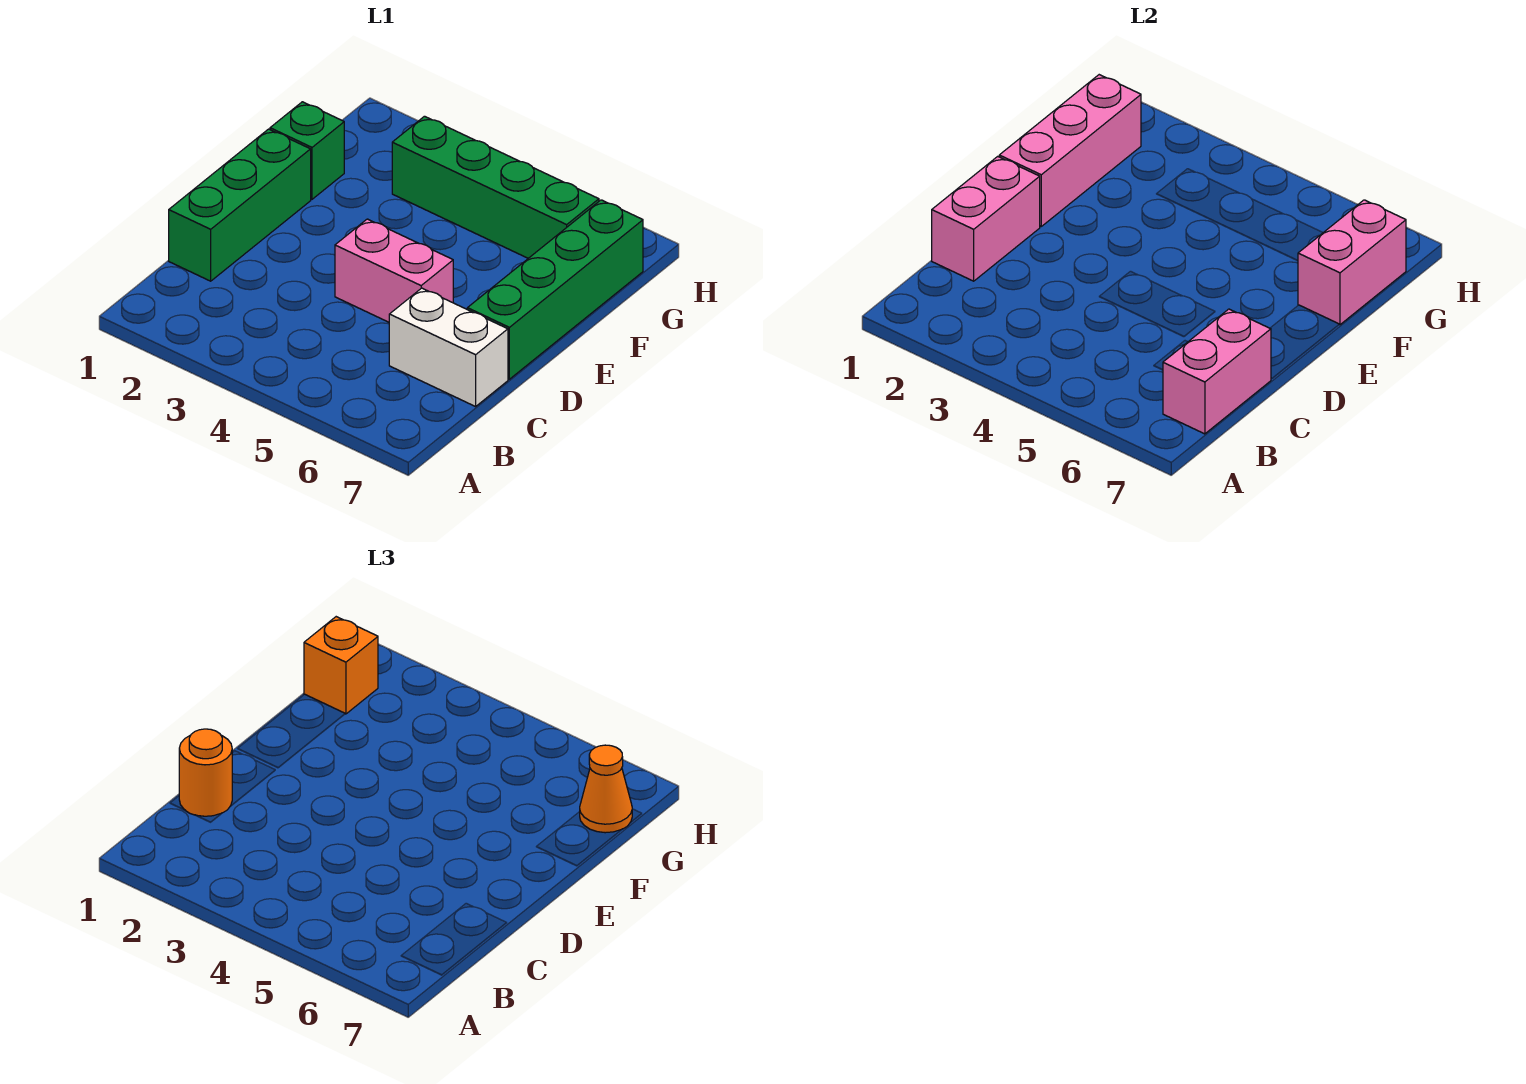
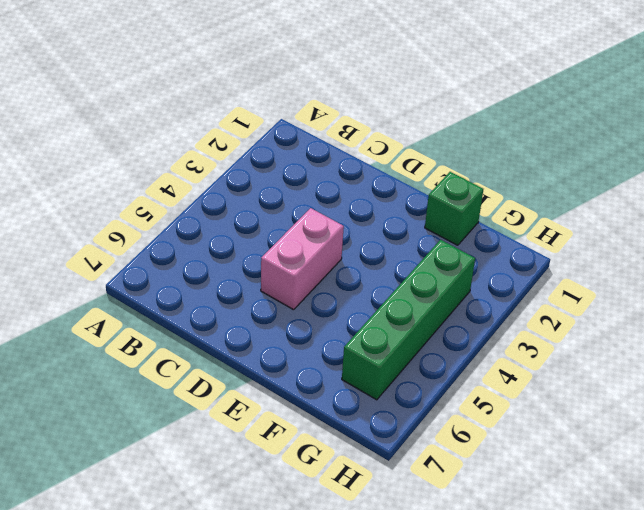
none -> green 1x3 brick [169,129,311,281]
none -> white 1x2 brick [389,288,508,407]
none -> green 1x4 brick [467,200,643,379]

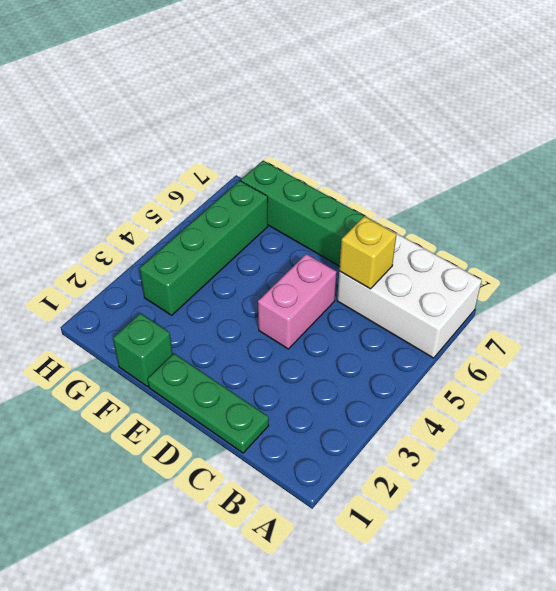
white 2x3 brick [337,226,482,358] -> white 1x2 brick [389,288,508,407]
green 1x3 plate [147,354,269,453] -> green 1x3 brick [169,129,311,281]
yellow 1x1 brick [339,216,397,289] -> none
none -> pink 1x2 brick [1163,309,1271,434]
none -> pink 1x2 brick [932,156,1040,281]
none -> pink 1x3 brick [999,75,1141,226]

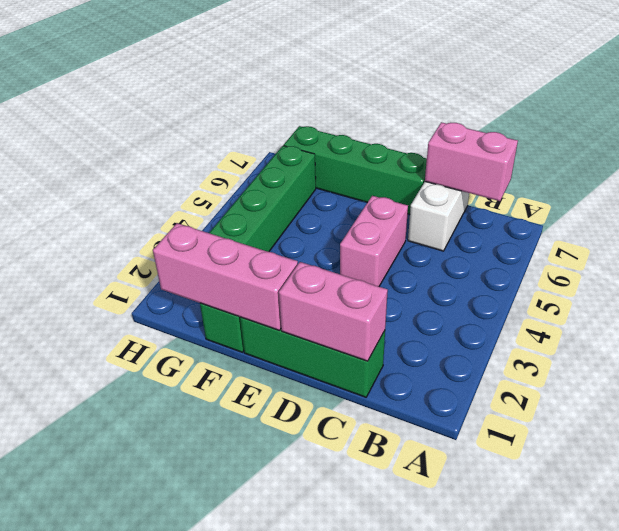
none -> pink 1x2 brick [1298,200,1406,325]
none -> orange 1x1 round brick [179,729,232,816]
none -> orange 1x1 brick [304,617,378,714]

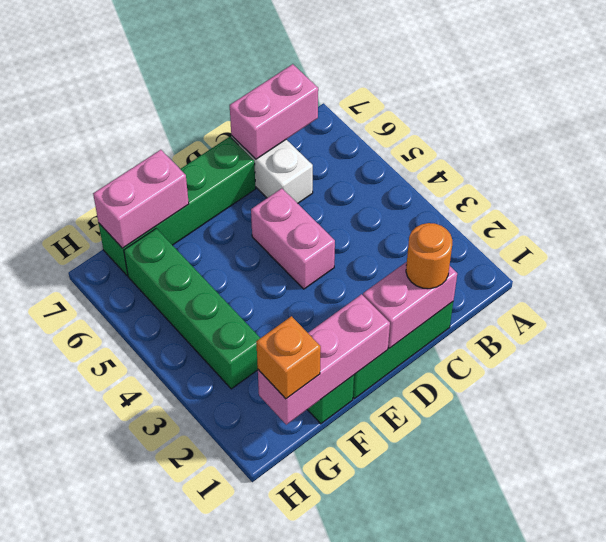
none -> orange 1x1 cone [580,745,632,833]

